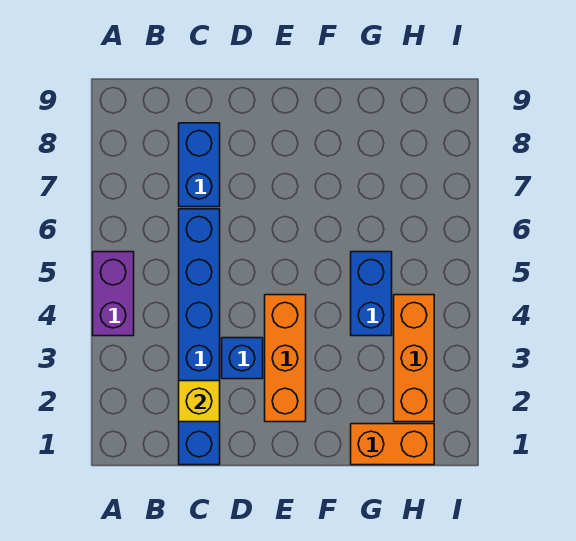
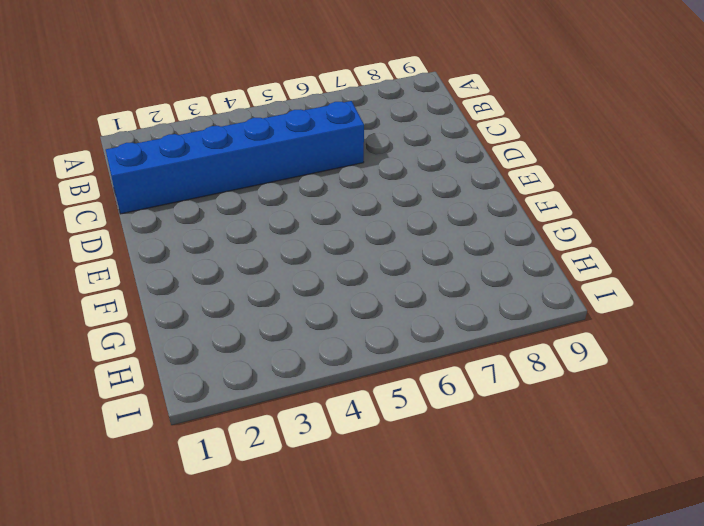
none -> purple 1x2 brick [93,252,134,336]
none -> blue 1x2 brick [179,123,220,207]

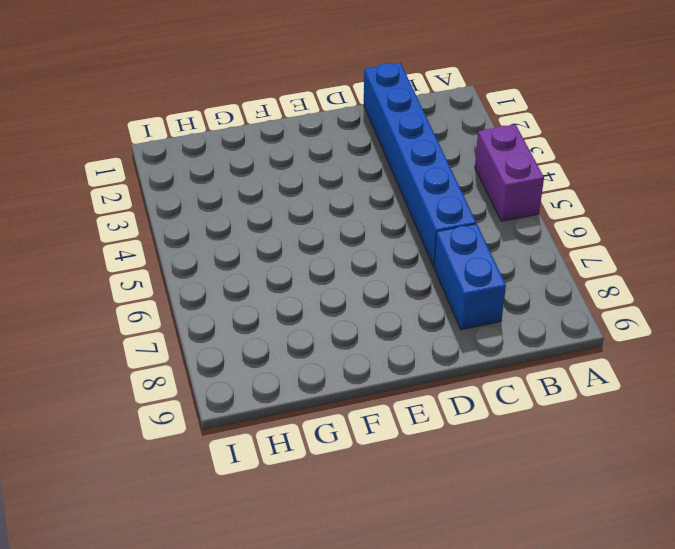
none -> blue 1x1 brick [222,338,263,379]
none -> orange 1x3 brick [265,295,306,422]

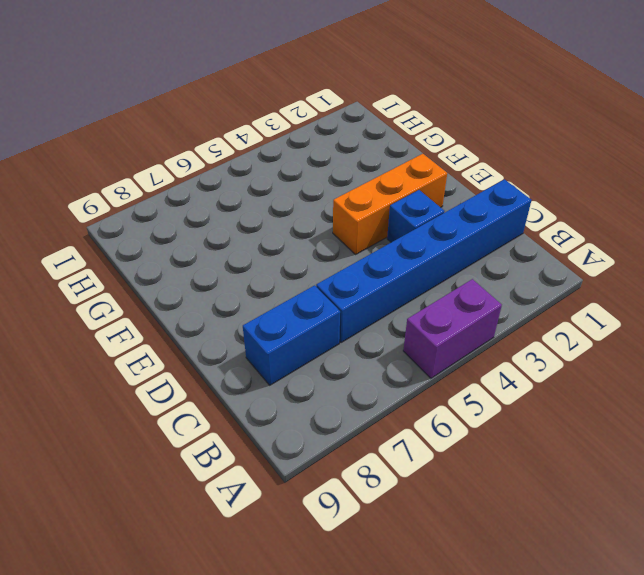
none -> orange 1x2 brick [351,424,434,465]
none -> blue 1x2 brick [351,252,392,336]

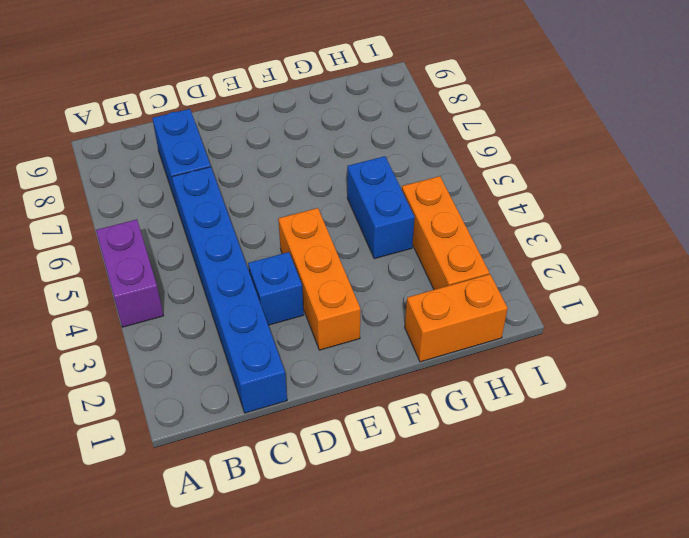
none -> yellow 1x1 brick [179,381,220,422]

